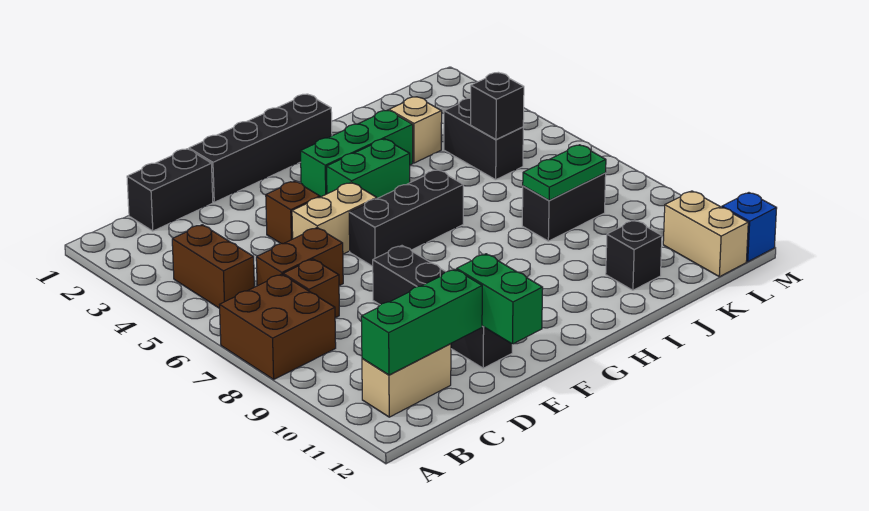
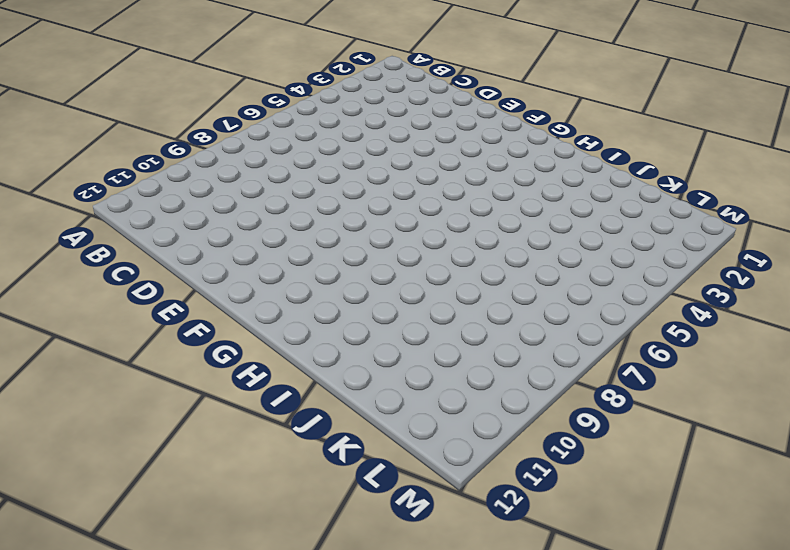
none -> brown 2x2 brick [220,274,336,379]
none -> brown 1x2 brick [172,225,254,309]
none -> tan 1x2 brick [362,344,451,417]

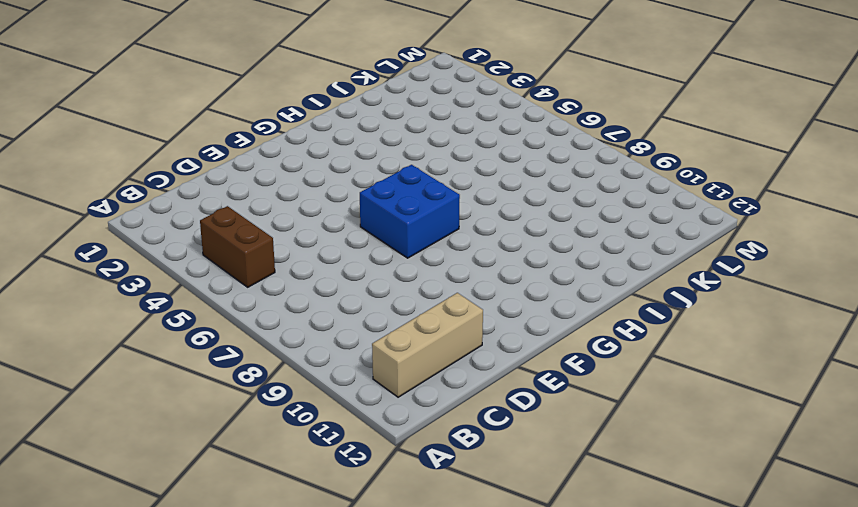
tan 1x3 brick [372,293,483,397] -> tan 1x2 brick [362,344,451,417]
blue 2x2 brick [360,165,460,258] -> black 1x3 brick [349,170,463,266]
none -> brown 2x2 brick [220,274,336,379]
none -> black 1x2 brick [127,149,213,231]
none -> brown 1x2 brick [256,228,343,286]

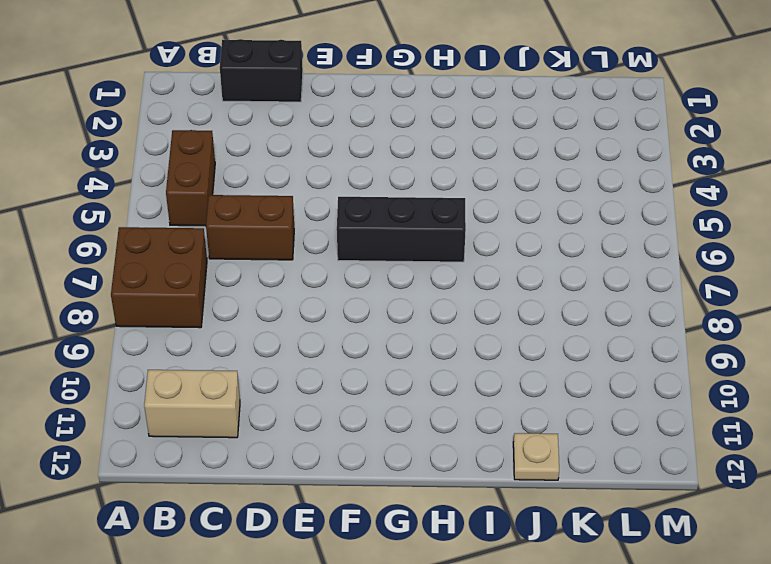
tan 1x1 plate [513,433,559,480] -> none
none -> brown 1x1 brick [283,259,339,318]
none -> black 1x4 brick [189,94,332,202]
none -> brown 1x1 brick [266,181,320,244]

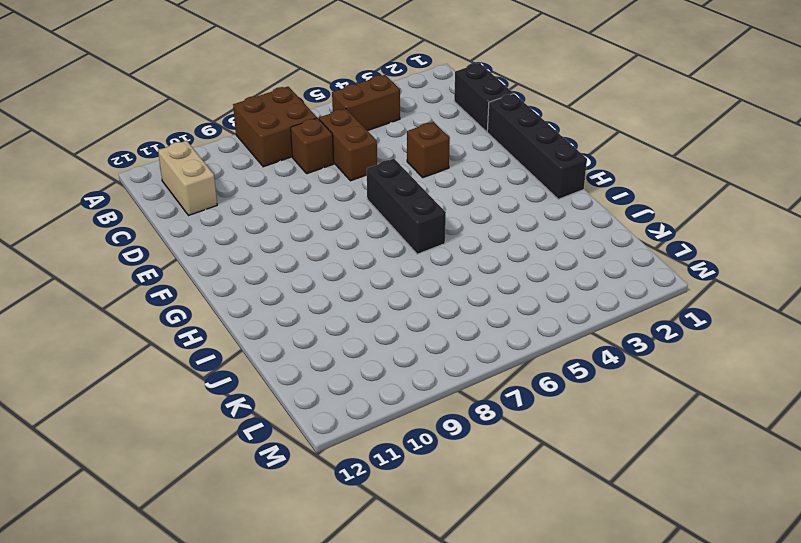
none -> tan 1x2 brick [292,182,377,254]
none -> black 1x4 brick [373,246,512,368]
none -> green 1x3 brick [301,110,413,197]

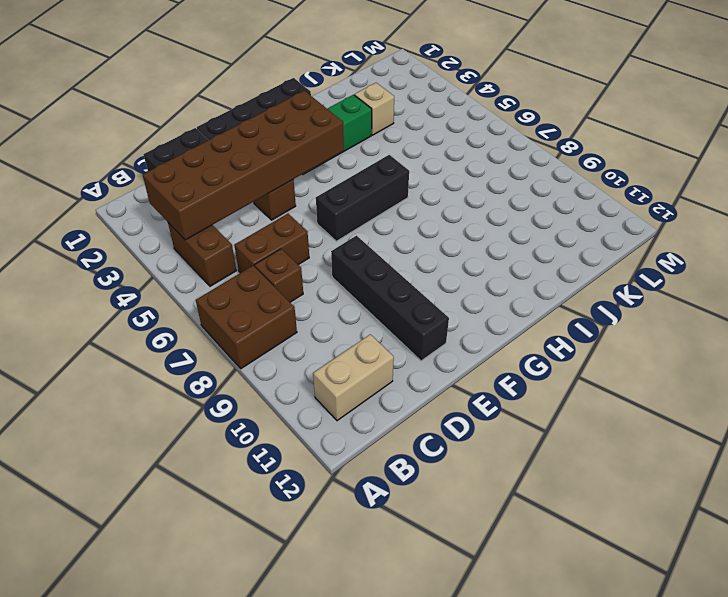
brown 2x6 brick [143,91,344,240] -> none
none -> tan 1x2 brick [292,182,377,254]
none -> green 1x2 brick [327,139,410,198]
none -> black 1x2 brick [522,173,606,241]

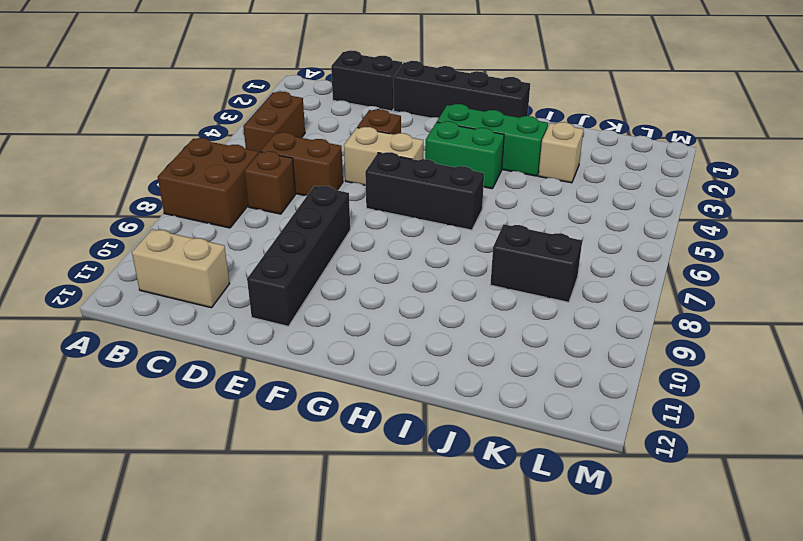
none -> black 1x1 brick [606,220,662,290]
none -> black 1x2 brick [444,98,523,180]
none -> tan 1x2 brick [663,191,748,277]

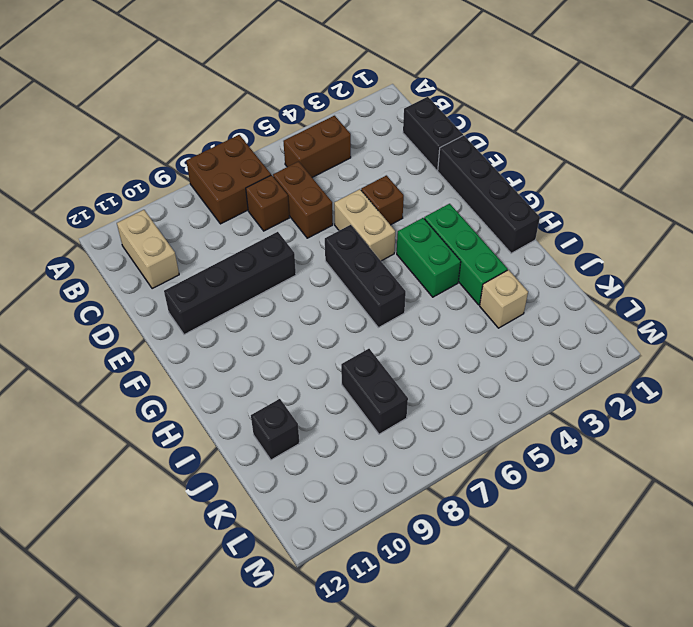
none -> black 1x2 brick [444,98,523,180]
none -> tan 1x2 brick [663,191,748,277]
none -> blue 1x1 brick [722,193,777,262]

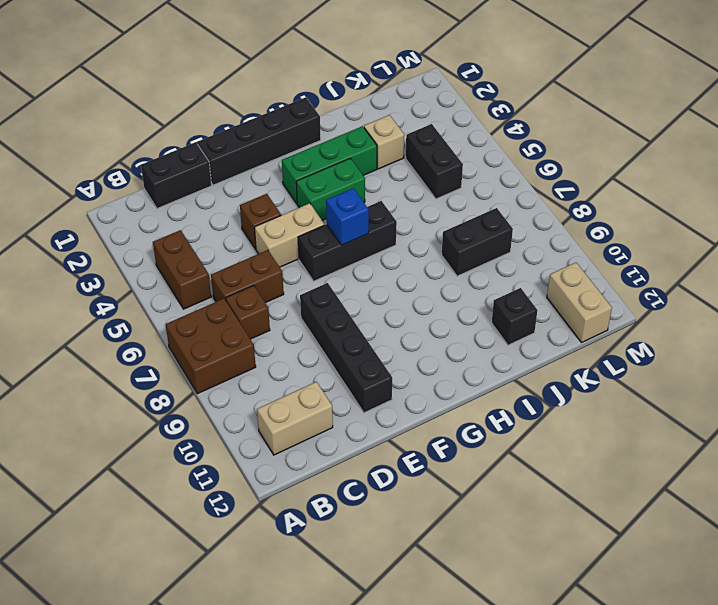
blue 1x1 brick [326,188,369,245] -> blue 1x1 brick moved to [722,193,777,262]
none -> green 1x3 brick [361,269,482,375]
none -> green 1x2 brick [456,254,543,344]
none -> green 1x2 plate [523,145,606,200]

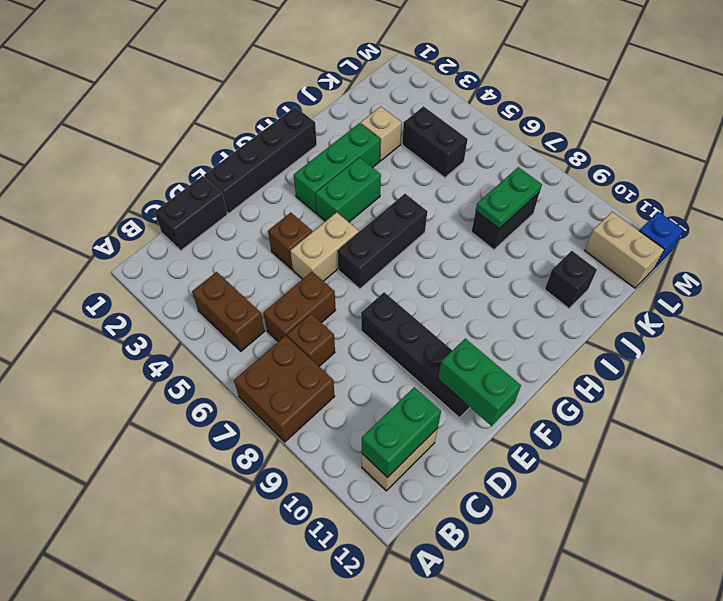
green 1x2 brick [362,387,441,477] -> green 1x3 brick [361,269,482,375]
none -> black 1x1 brick [471,73,524,140]

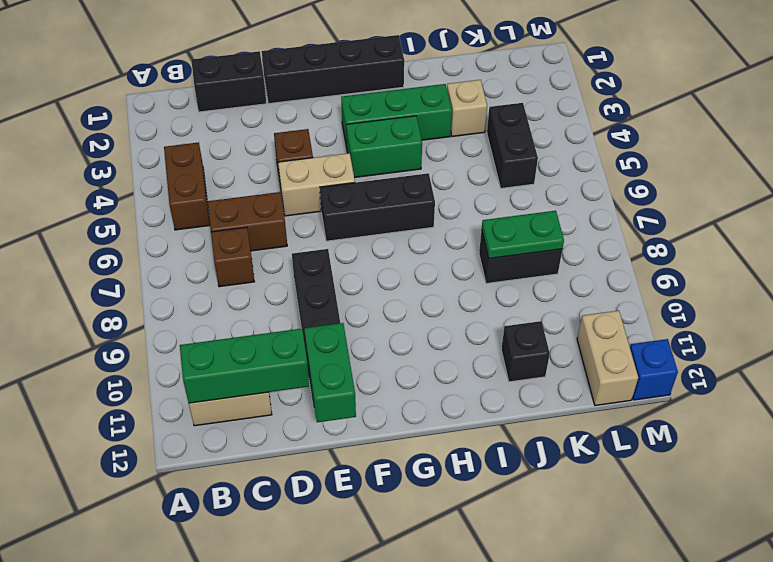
none -> brown 2x2 brick [220,274,336,379]
none -> black 1x1 brick [471,73,524,140]

